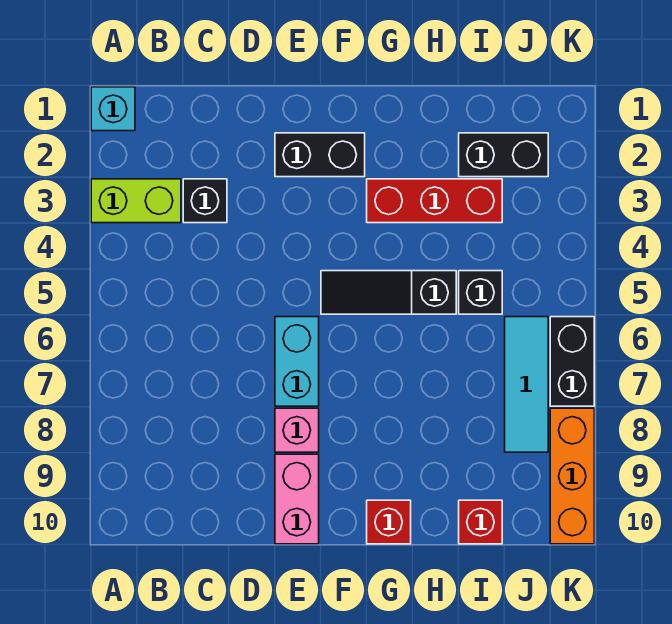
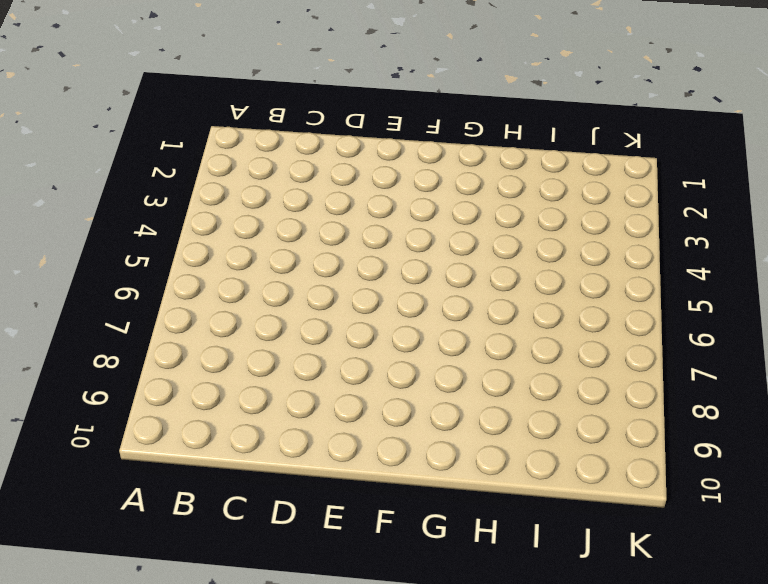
none -> cyan 1x1 brick [91,87,135,131]
none -> lime 1x2 brick [91,179,181,223]
none -> black 1x1 brick [183,179,227,223]

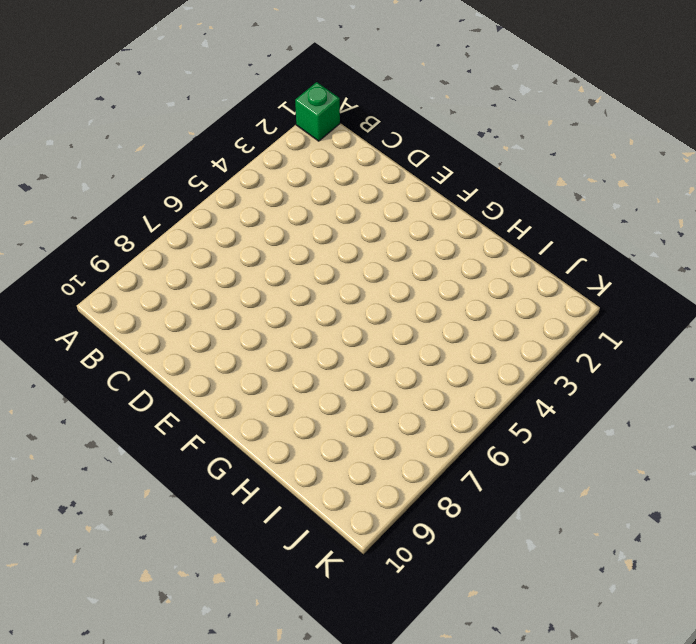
green 1x1 brick [295,82,340,141] -> cyan 1x1 brick [91,87,135,131]
none -> lime 1x2 brick [91,179,181,223]
none -> black 1x1 brick [183,179,227,223]
none -> black 1x2 brick [275,133,365,177]

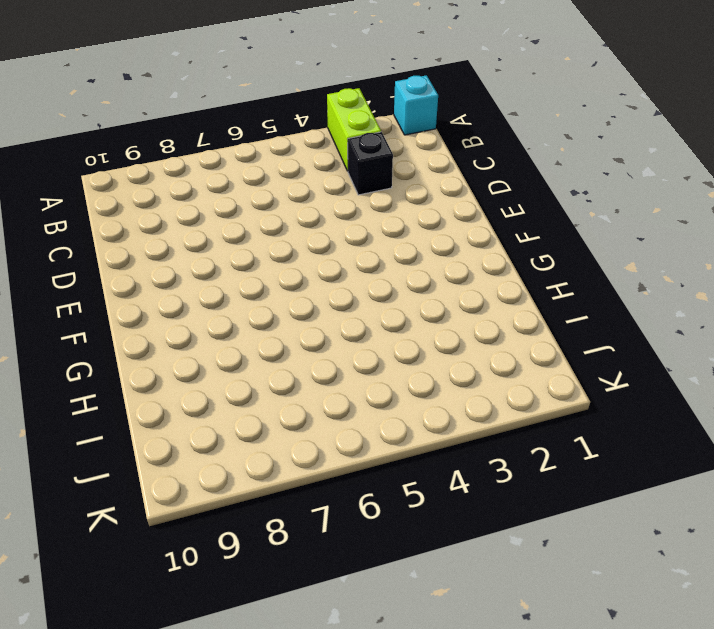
none -> black 1x2 brick [275,133,365,177]
none -> cyan 1x2 brick [275,317,319,406]
none -> pink 1x1 brick [275,408,319,452]

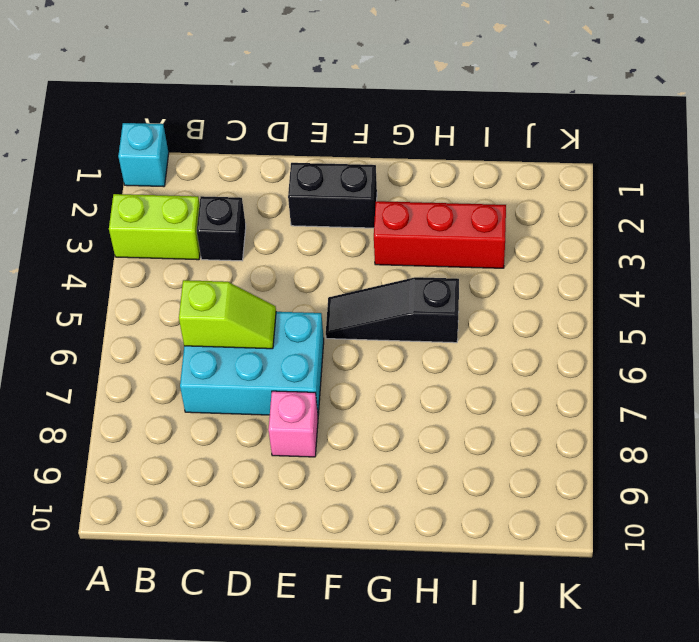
cyan 2x3 brick [180,312,324,415] -> cyan 1x2 brick [275,317,319,406]
lime 1x2 slope [179,280,276,349] -> none
none -> pink 1x2 brick [275,454,319,544]
none -> red 1x1 brick [367,500,411,544]
none -> black 1x2 brick [459,133,548,177]

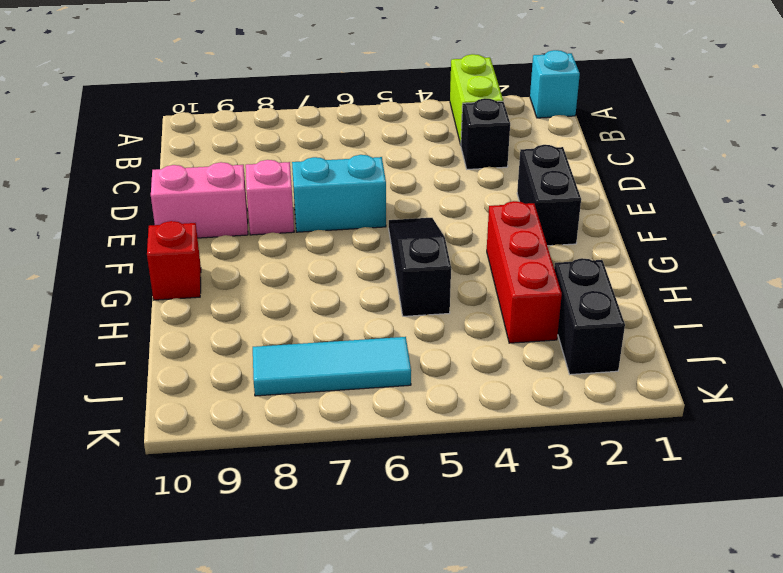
none -> black 1x1 brick [459,271,502,314]
none -> red 1x1 brick [459,500,502,544]
none -> black 1x2 brick [550,317,594,406]

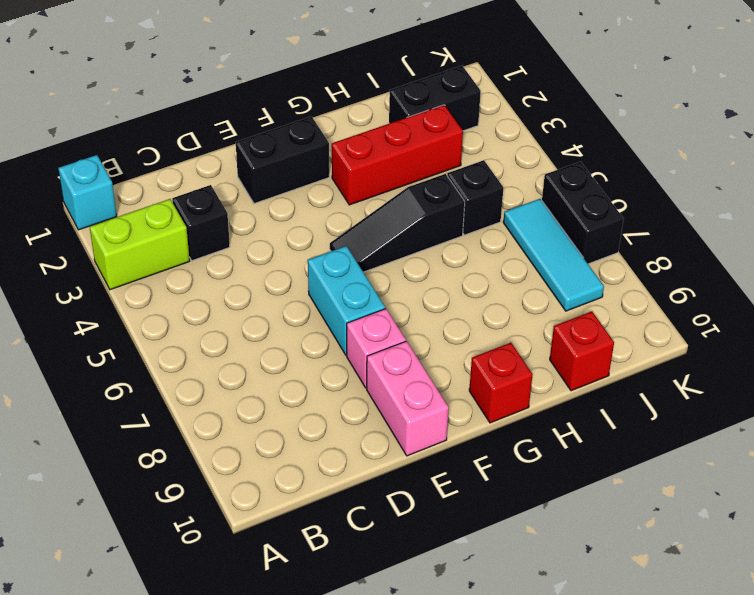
none -> orange 1x3 brick [550,408,594,544]

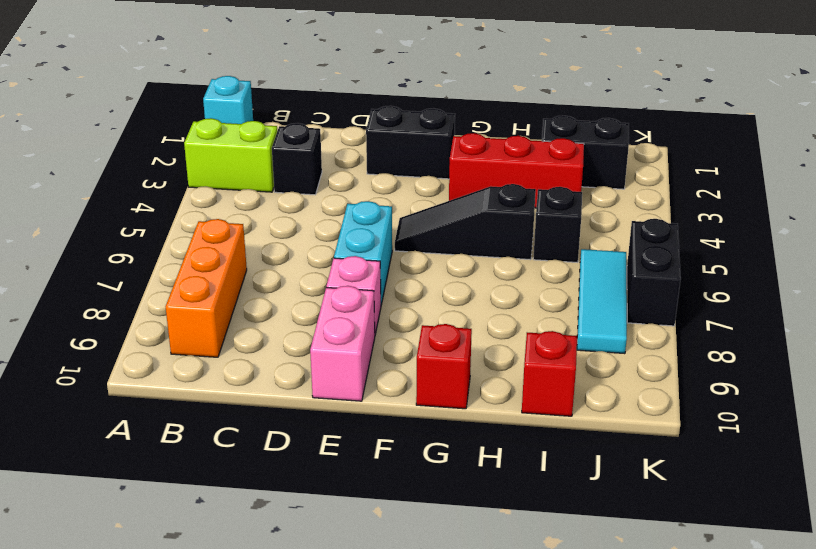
orange 1x3 brick [166,219,247,357] -> orange 1x3 brick moved to [550,408,594,544]

